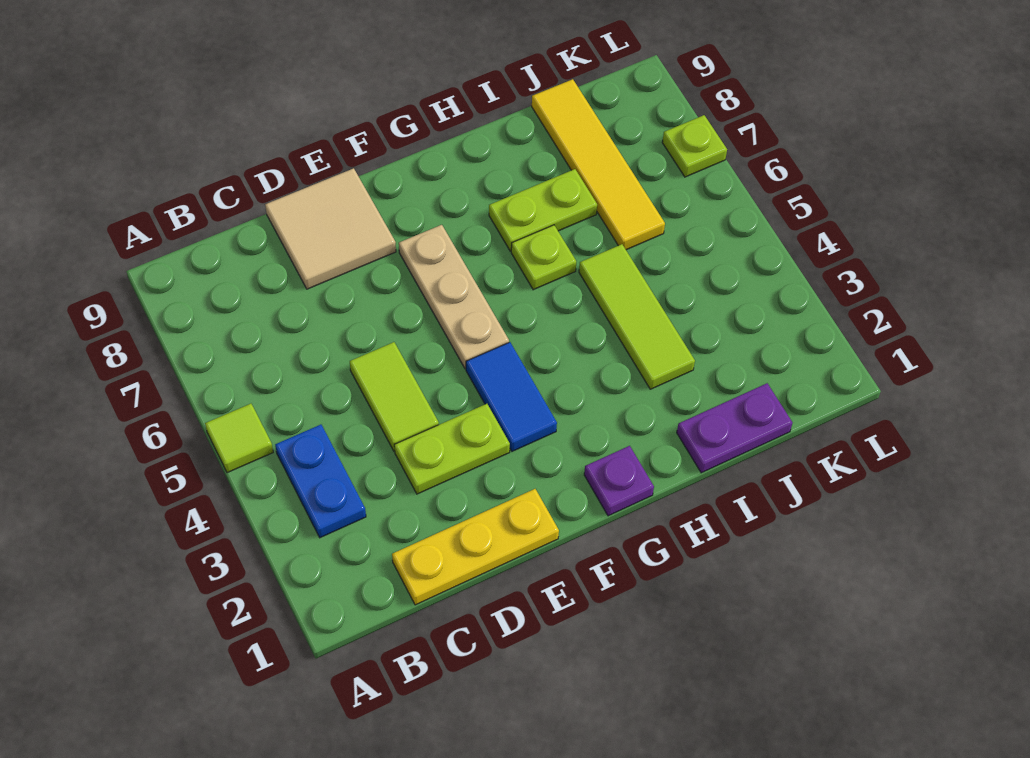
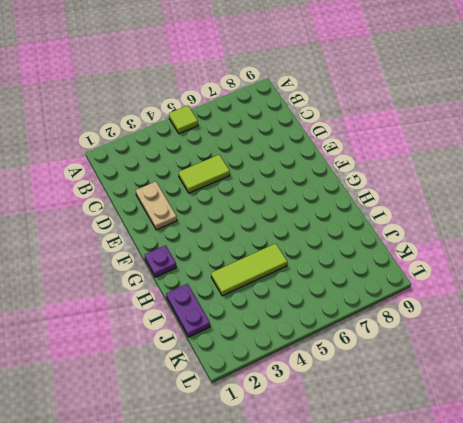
tan 1x2 plate [136,182,177,230] -> none
none -> blue 1x2 plate [275,425,366,538]
none -> yellow 1x3 plate [392,489,559,605]
none -> lime 1x2 plate [394,404,510,494]

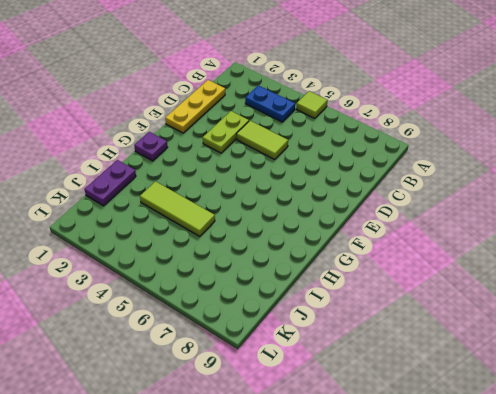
none -> tan 2x2 tile [265,168,396,289]
none -> blue 1x2 tile [466,342,557,451]
none -> tan 1x3 plate [399,225,509,369]

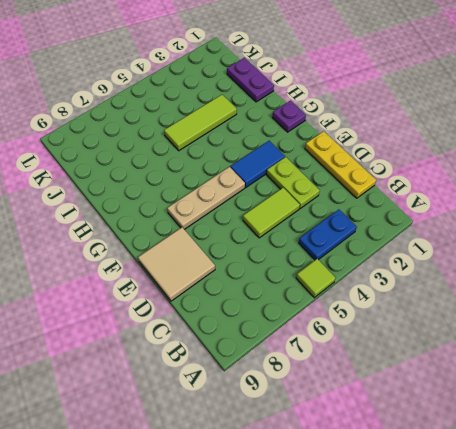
none -> lime 1x1 plate [511,225,576,290]
none -> lime 1x2 plate [489,169,597,251]
none -> yellow 1x4 tile [532,79,665,250]

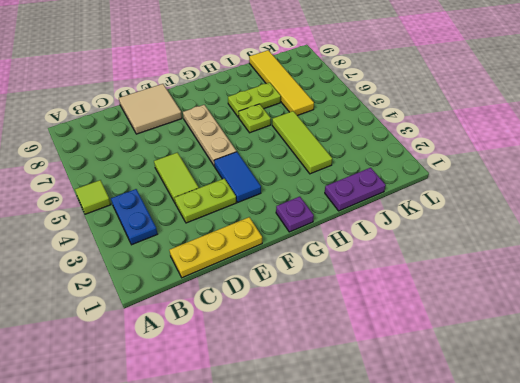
none -> lime 1x1 plate [662,115,727,177]

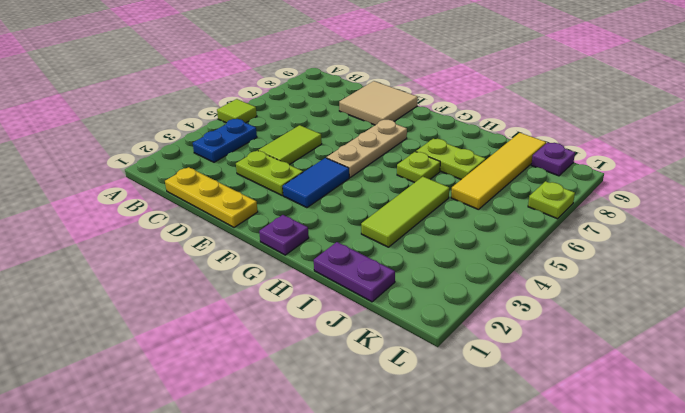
purple 1x1 plate [531,142,575,176] -> none

